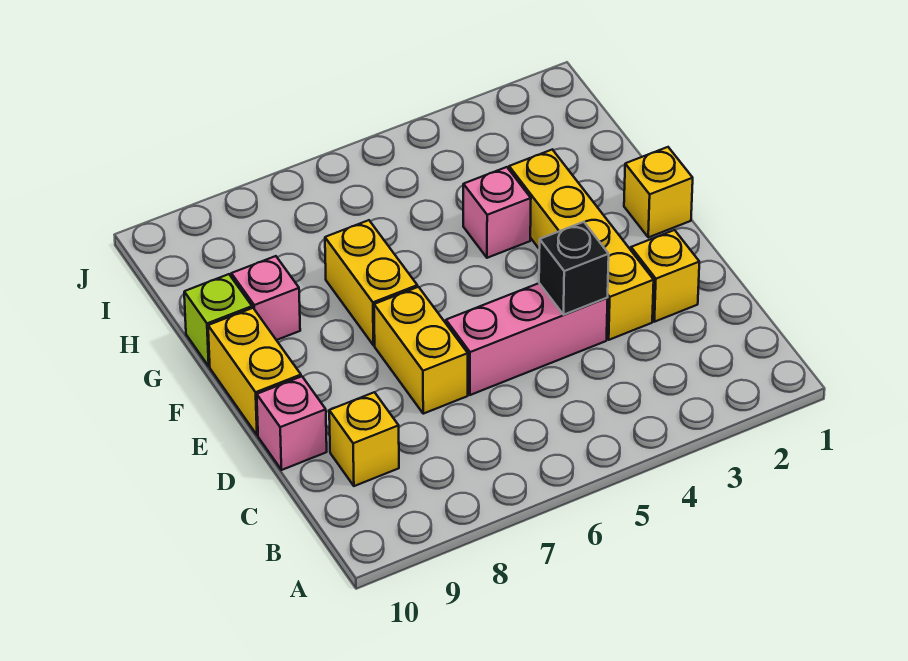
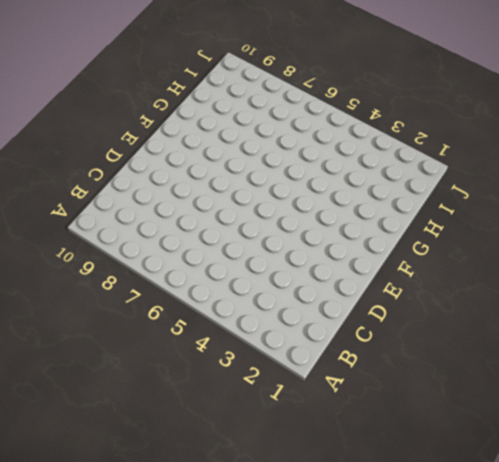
none -> yellow 1x1 brick [329,392,399,486]
none -> yellow 1x1 brick [631,230,699,322]
none -> yellow 1x4 brick [509,150,654,340]

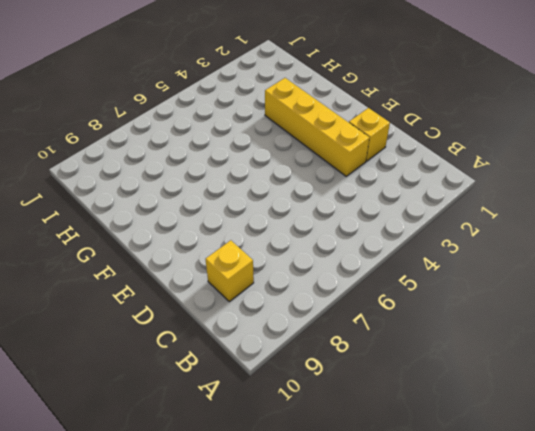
none -> pink 1x3 brick [446,283,608,395]
none -> yellow 1x2 brick [374,287,468,414]
none -> pink 1x1 brick [257,376,327,470]

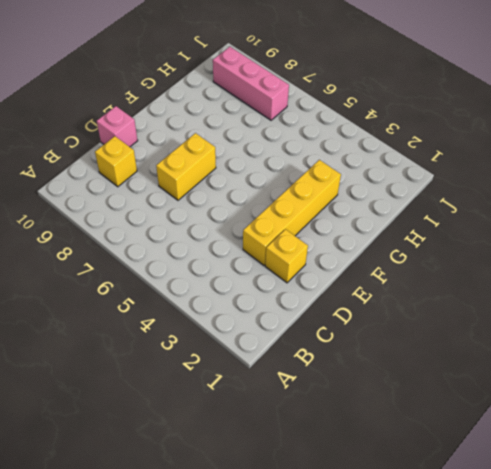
pink 1x3 brick [213,47,289,120] -> pink 1x3 brick moved to [446,283,608,395]
none -> yellow 1x2 brick [208,308,301,435]
none -> yellow 1x1 brick [624,147,693,237]
none -> yellow 1x2 brick [325,220,417,345]

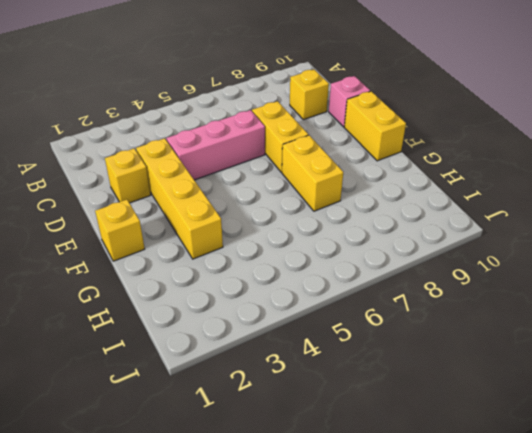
none -> pink 1x1 brick [463,167,531,258]
none -> pink 1x1 brick [231,256,300,340]
none -> lime 1x1 brick [184,274,252,366]

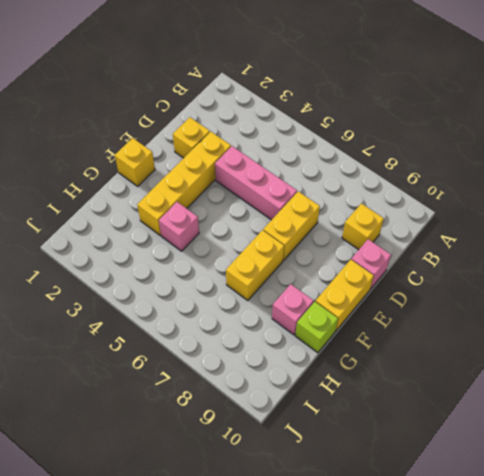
none -> black 1x1 brick [539,222,609,315]

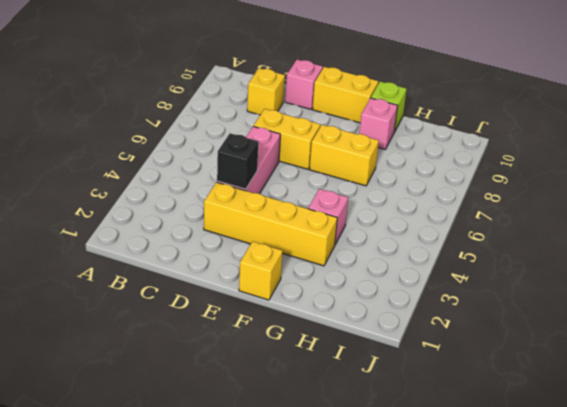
none -> yellow 1x1 brick [631,230,699,322]

